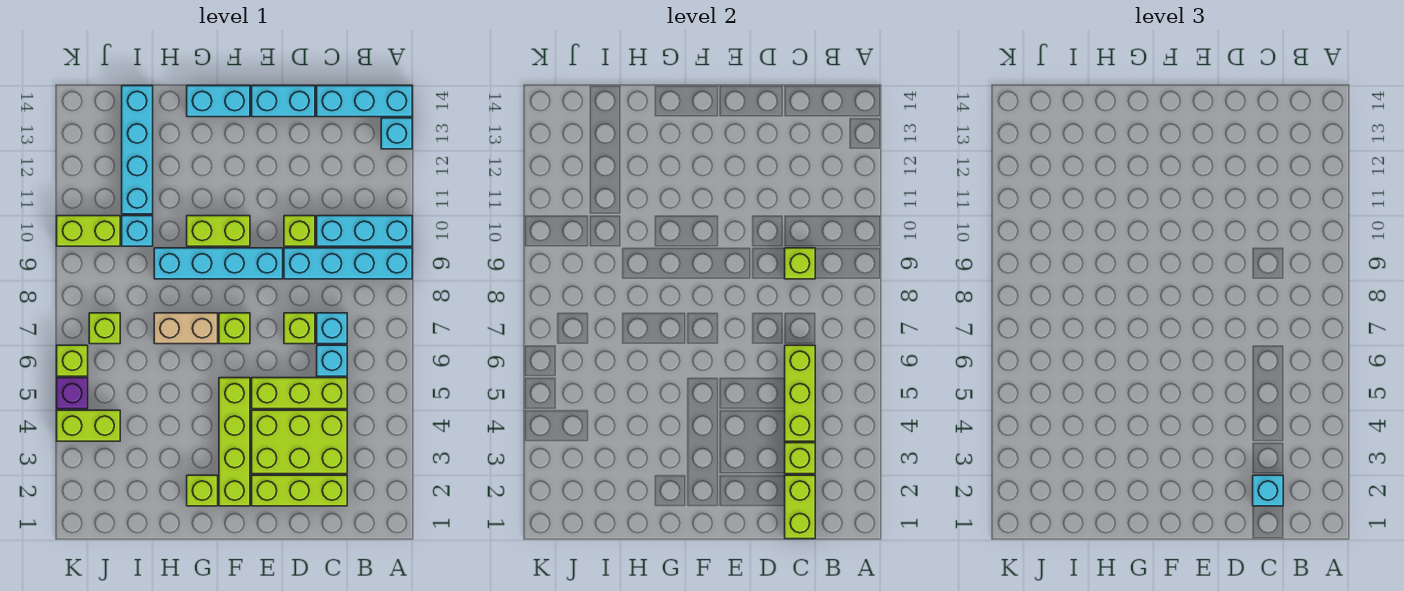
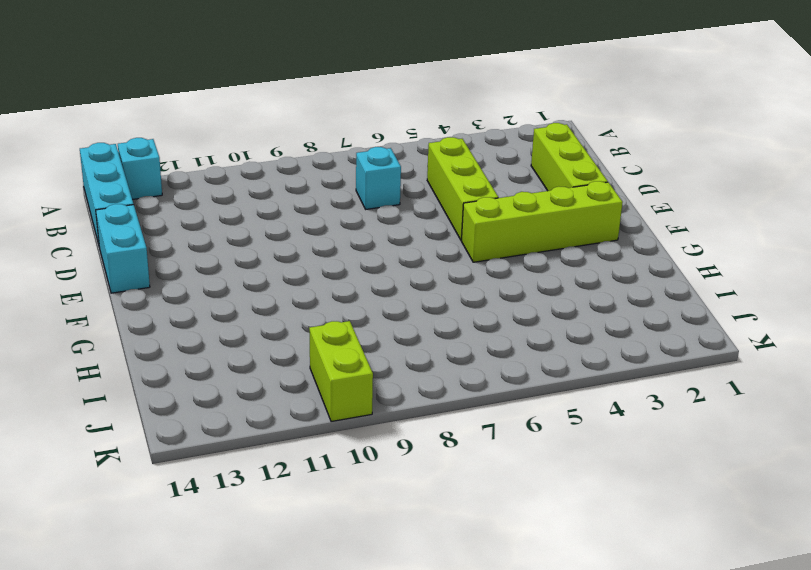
none -> cyan 1x4 brick [284,248,412,279]
none -> cyan 1x3 brick [317,216,412,246]
none -> lime 2x3 brick [252,410,347,474]
none -> cyan 1x1 brick [317,345,347,376]

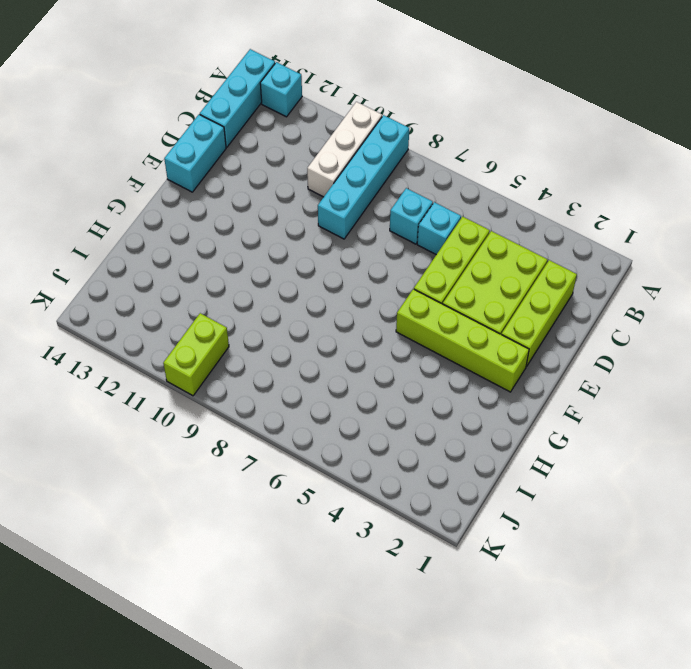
white 1x3 brick [307,102,382,197] -> cyan 1x3 brick [317,216,412,246]
none -> lime 1x1 brick [284,313,315,344]
none -> lime 1x1 brick [284,216,315,246]
none -> cyan 1x4 brick [154,248,283,279]
none -> lime 1x1 brick [219,313,250,344]

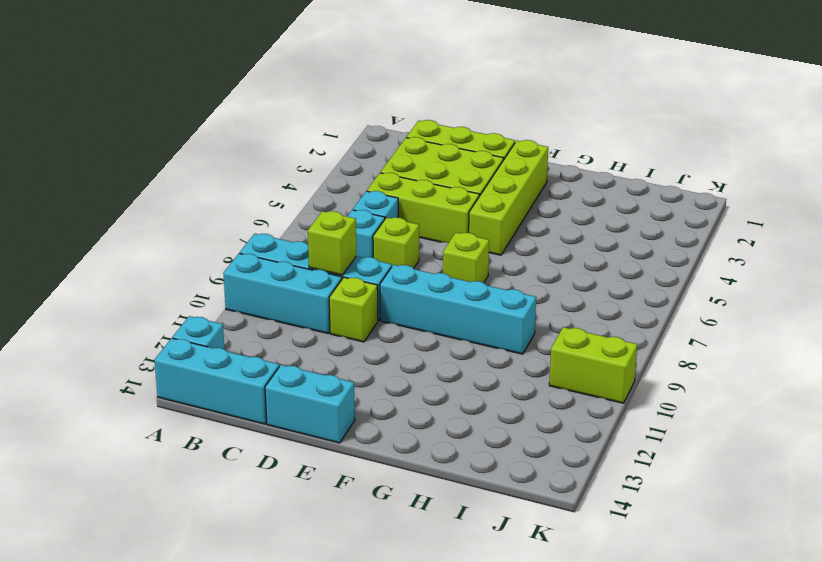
none -> lime 1x2 brick [187,216,250,246]
none -> cyan 1x2 brick [187,86,250,117]
none -> lime 1x1 brick [187,475,218,506]
none -> tan 1x2 brick [154,313,218,344]

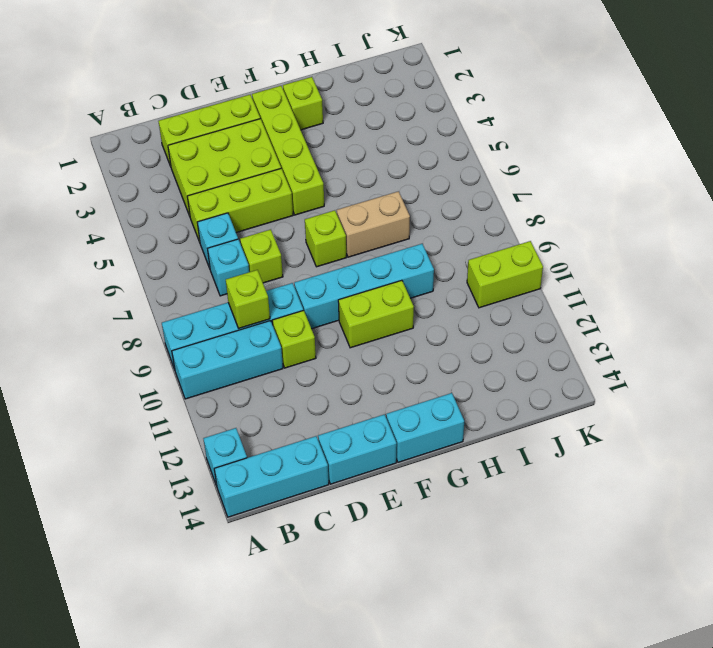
none -> cyan 1x1 brick [122,216,153,246]
none -> cyan 1x4 brick [122,86,153,214]
none -> lime 1x2 brick [57,410,120,441]
none -> lime 1x1 brick [89,313,120,344]

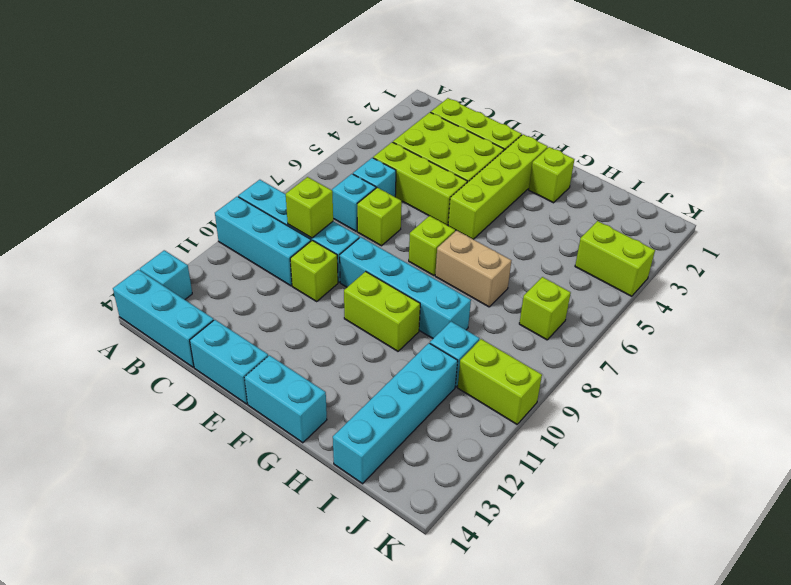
none -> purple 1x1 brick [57,378,88,409]
none -> lime 1x1 brick [57,345,88,376]
none -> lime 1x2 brick [785,475,815,539]
none -> lime 1x1 brick [785,443,815,474]

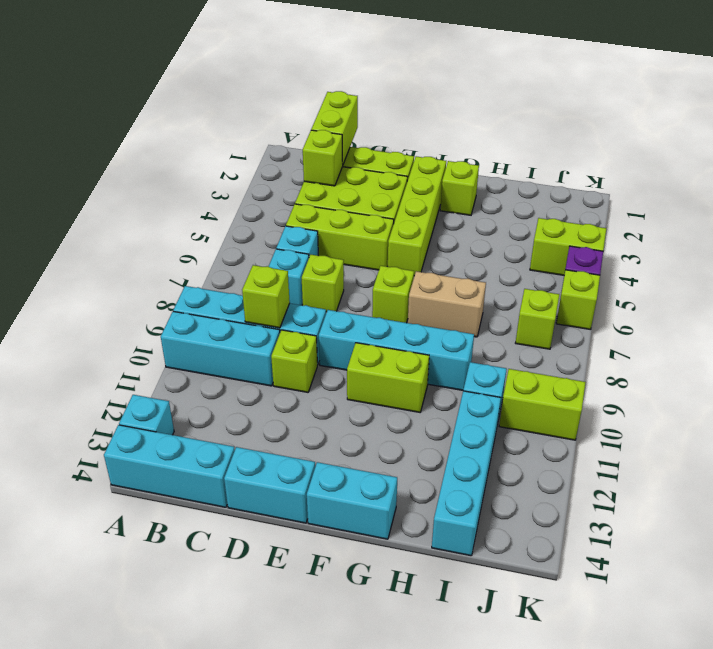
none -> lime 1x3 brick [785,345,815,441]
none -> cyan 1x1 brick [1253,475,1283,506]

